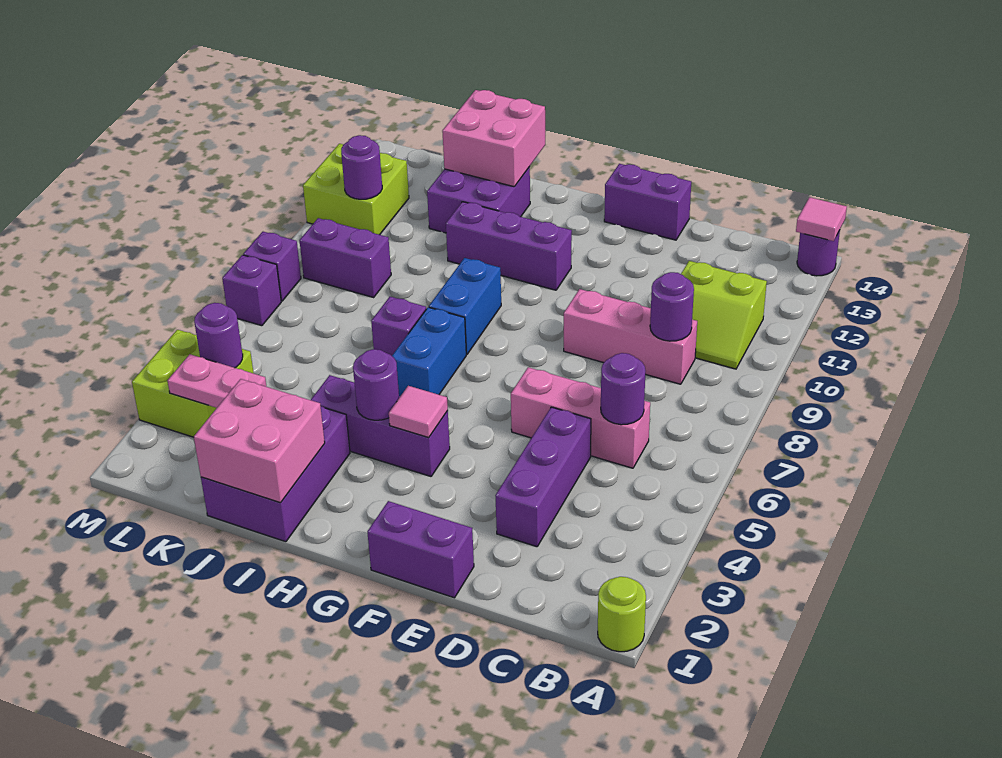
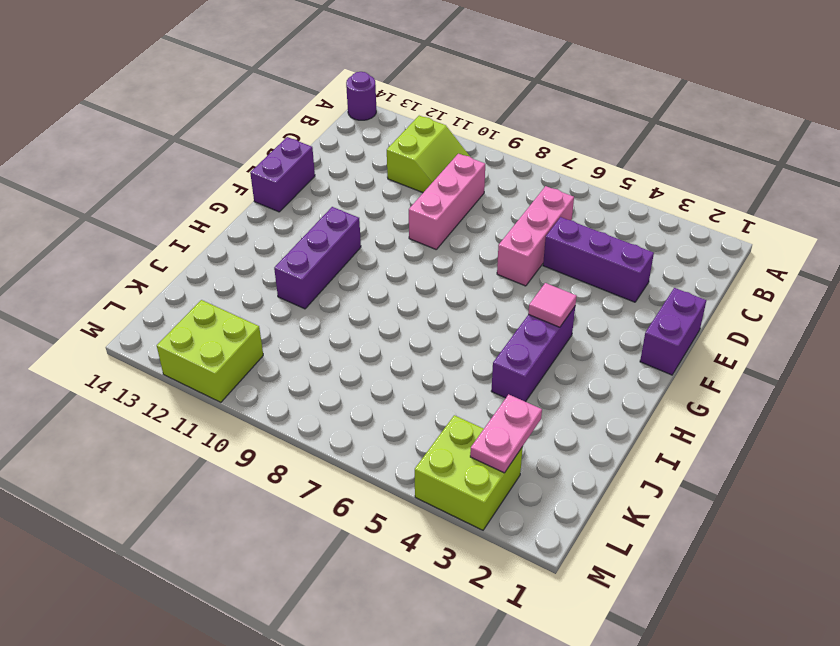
none -> lime 1x1 round brick [598,577,646,652]
none -> blue 1x2 brick [392,307,466,396]
none -> blue 1x2 brick [429,258,501,354]
none -> purple 2x3 brick [201,407,350,542]

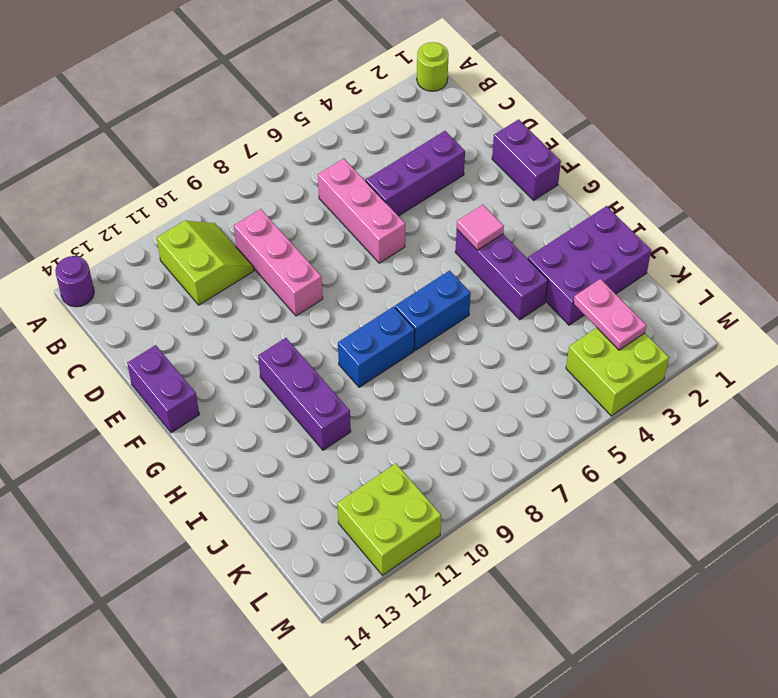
none -> purple 1x1 brick [371,297,426,356]
none -> purple 2x2 brick [427,167,530,233]
none -> purple 1x2 brick [299,218,391,297]
none -> purple 1x1 brick [222,255,281,326]

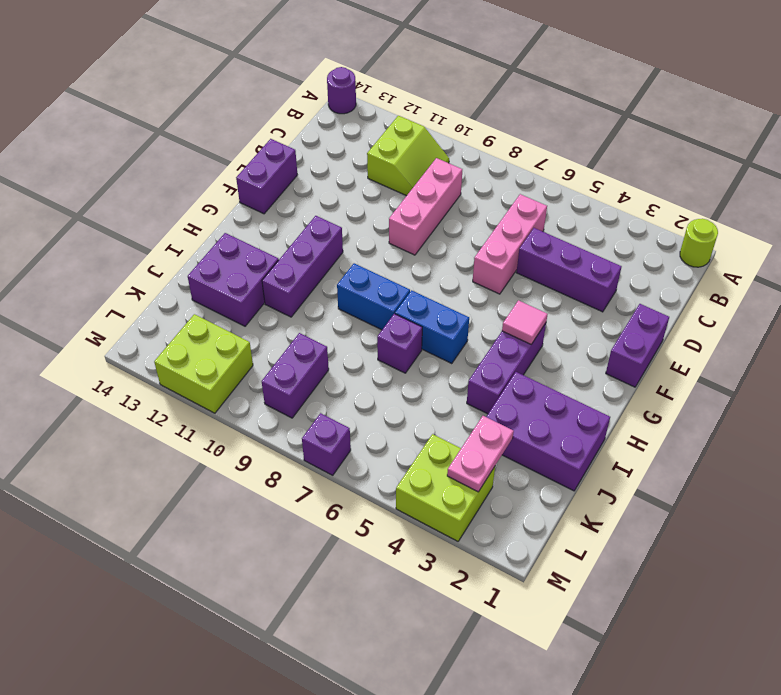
none -> purple 1x1 brick [243,232,301,301]
none -> pink 1x1 tile [796,197,847,241]
none -> purple 1x1 round brick [601,353,645,425]
none -> purple 1x1 round brick [650,272,694,341]

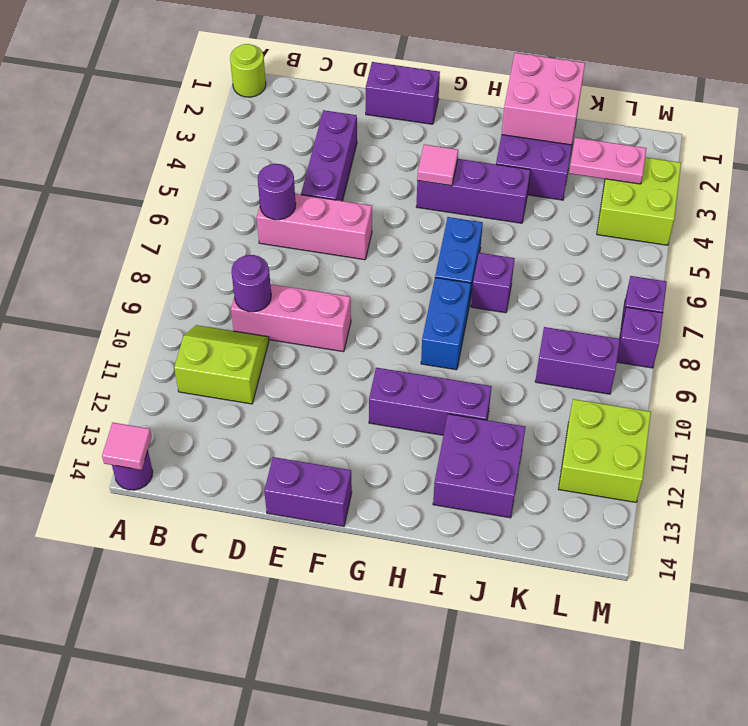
none -> purple 1x1 round brick [353,349,399,420]
none -> pink 2x2 brick [442,90,545,187]
none -> purple 1x1 round brick [194,303,243,368]
none -> purple 1x1 round brick [341,135,382,199]

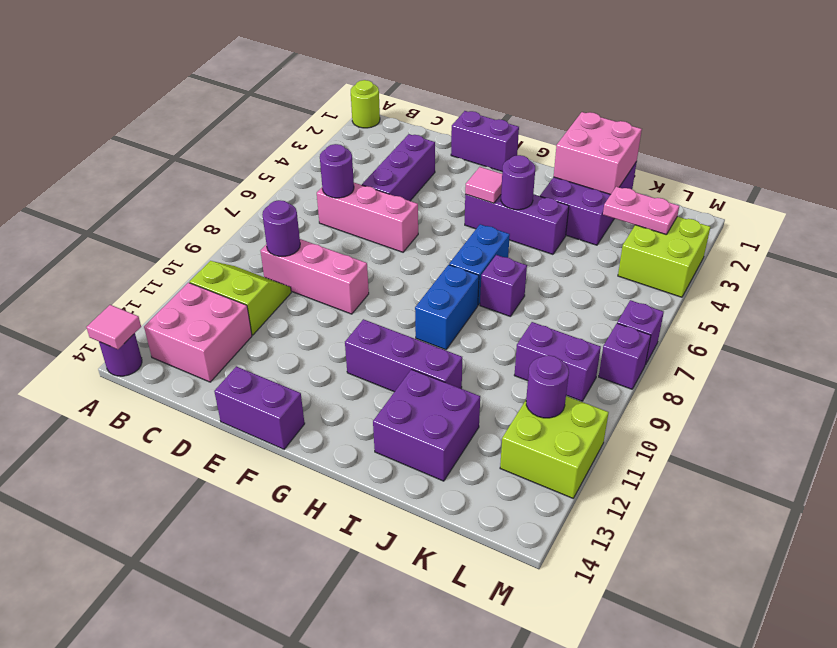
pink 2x2 brick [144,283,252,382] -> pink 2x2 brick moved to [442,90,545,187]
none -> purple 1x1 round brick [194,303,243,368]

